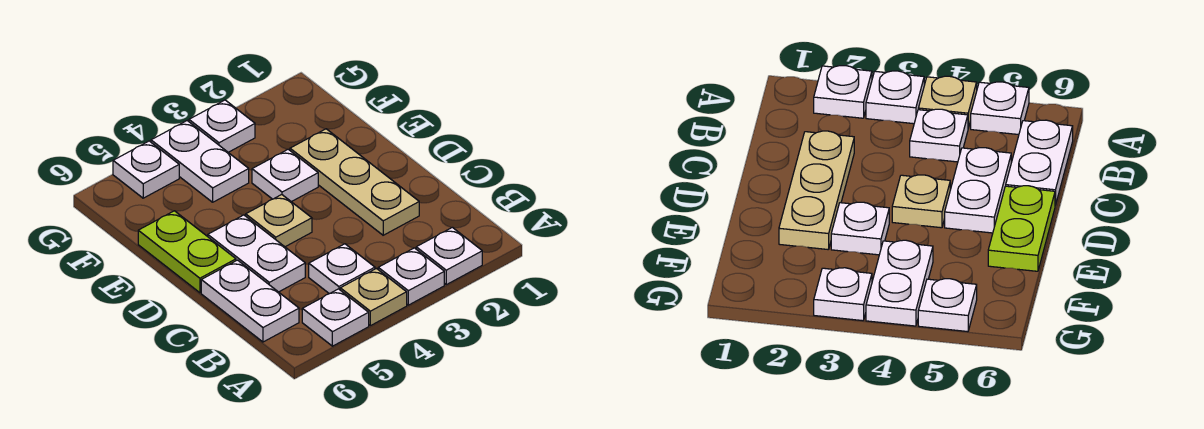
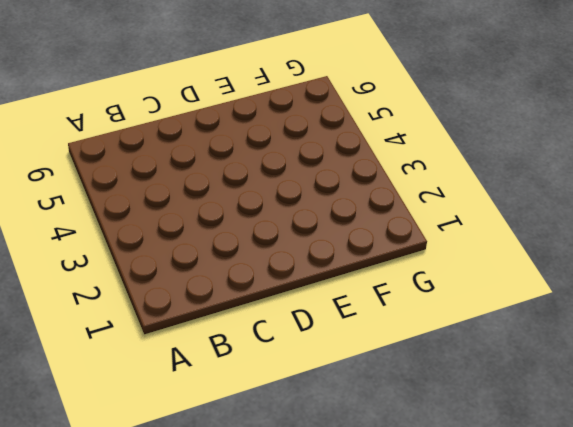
none -> white 1x1 plate [416,227,482,285]
none -> white 1x1 plate [378,248,444,305]
none -> tan 1x1 plate [340,268,407,326]

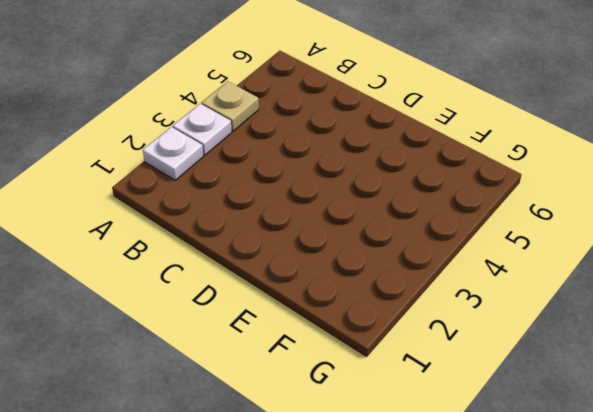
none -> white 1x1 plate [302,289,369,346]
none -> white 1x1 plate [309,244,375,294]
none -> white 1x2 plate [201,260,299,342]

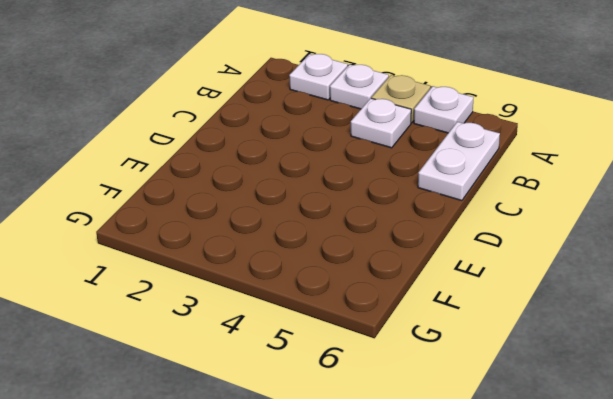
none -> tan 1x3 plate [290,129,419,235]
none -> white 1x2 plate [208,215,305,292]
none -> tan 1x1 plate [246,195,312,247]

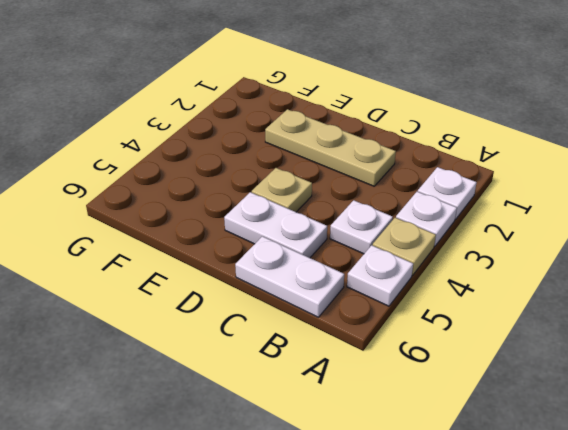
none -> lime 1x2 plate [138,211,236,293]
none -> white 1x1 plate [252,149,318,202]
none -> white 1x2 plate [151,121,249,202]

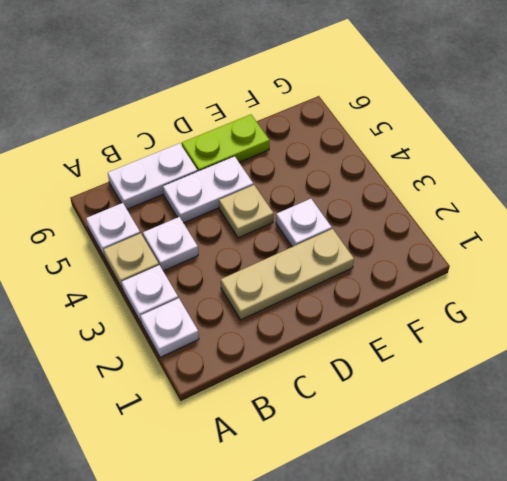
none -> white 1x2 plate [151,121,249,202]
none -> white 1x1 plate [189,100,255,152]
none -> white 1x1 plate [113,141,179,198]

